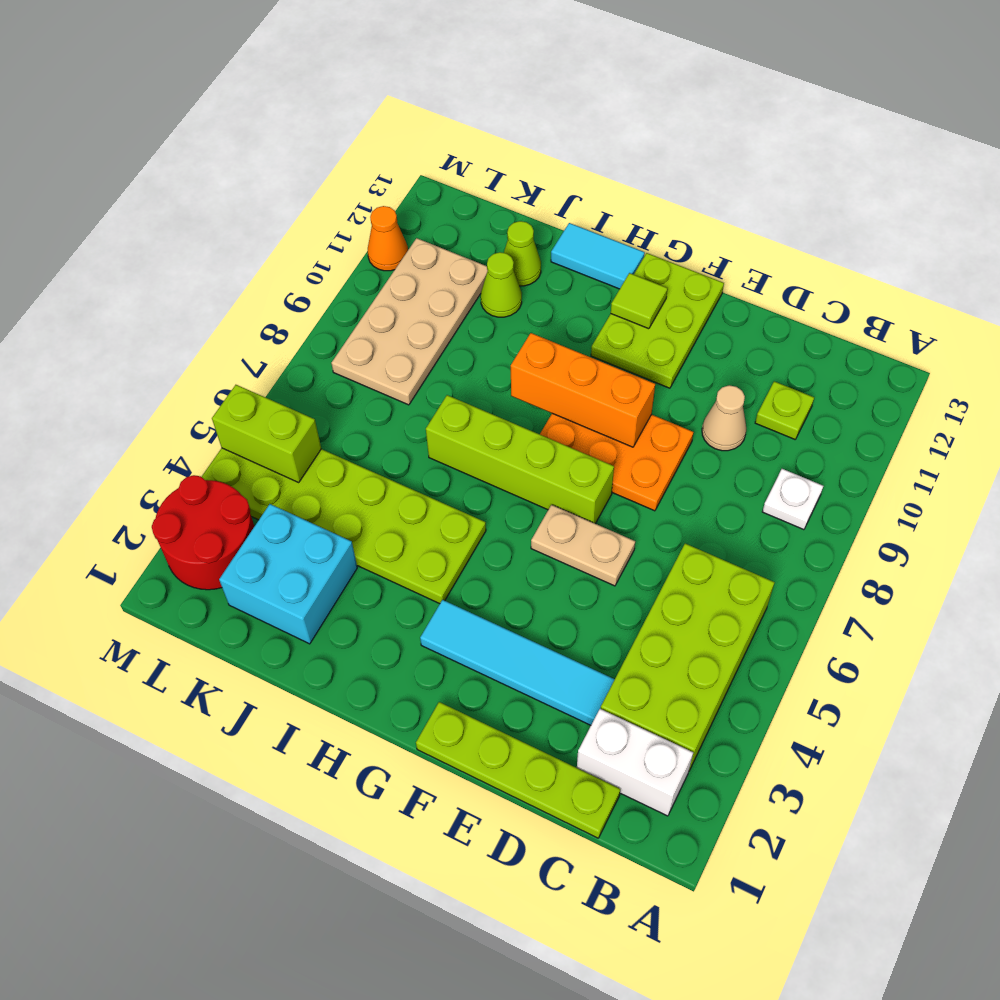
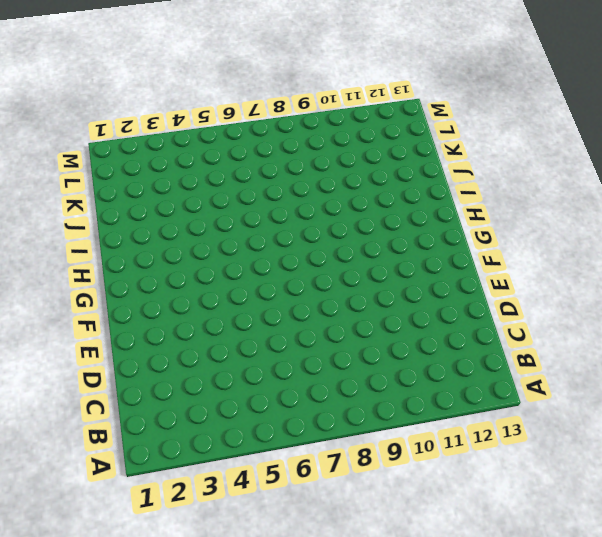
none -> white 1x2 brick [577,709,693,816]
none -> lime 2x4 brick [601,544,775,770]
none -> white 1x1 plate [762,469,823,530]

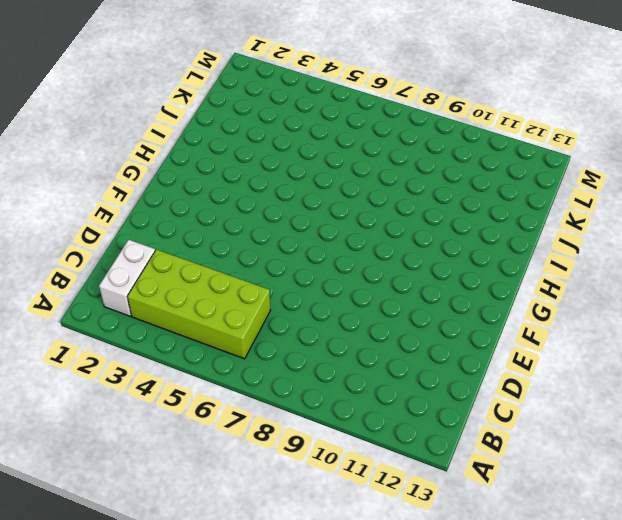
none -> white 1x1 plate [762,469,823,530]
none -> lime 1x4 plate [416,702,620,838]
none -> lime 1x1 plate [755,381,814,439]

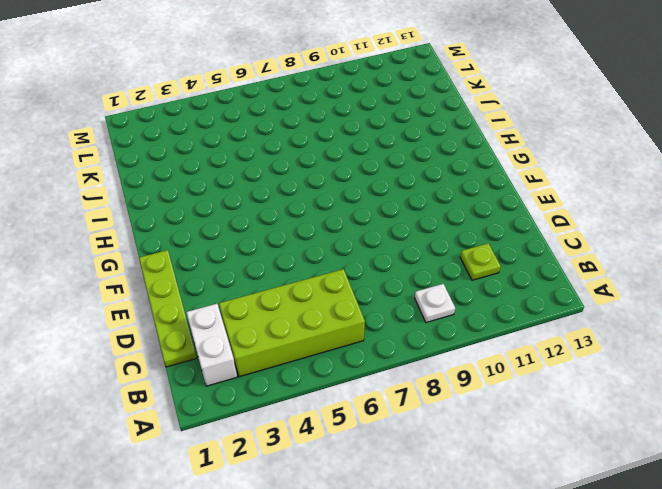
none -> cyan 1x4 tile [420,600,615,725]
none -> tan 1x1 cone [702,385,746,451]
none -> tan 1x2 plate [531,505,635,586]

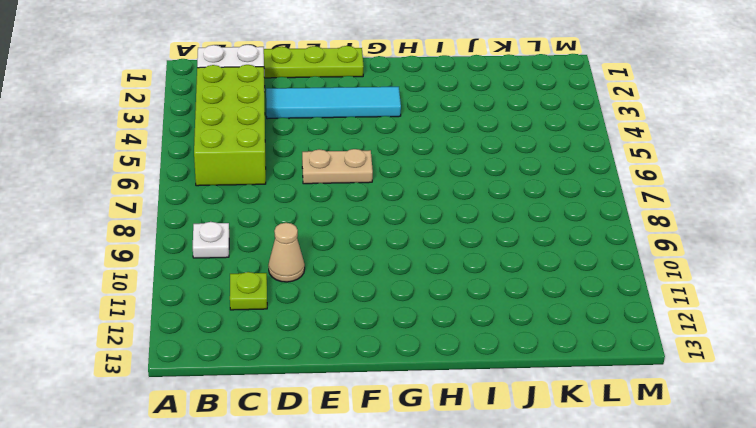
none -> orange 2x3 plate [540,413,694,511]
none -> lime 1x4 brick [426,395,614,524]
none -> lime 2x3 plate [591,253,724,388]

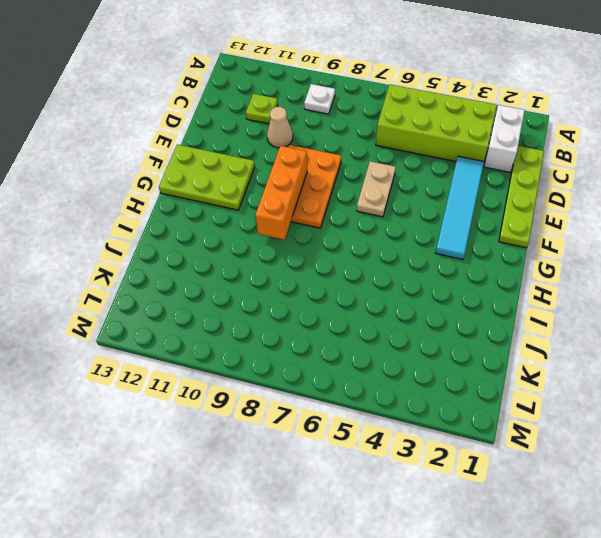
none -> lime 1x4 brick [426,395,614,524]
none -> lime 2x6 plate [202,448,486,604]
none -> cyan 1x2 tile [551,223,645,289]

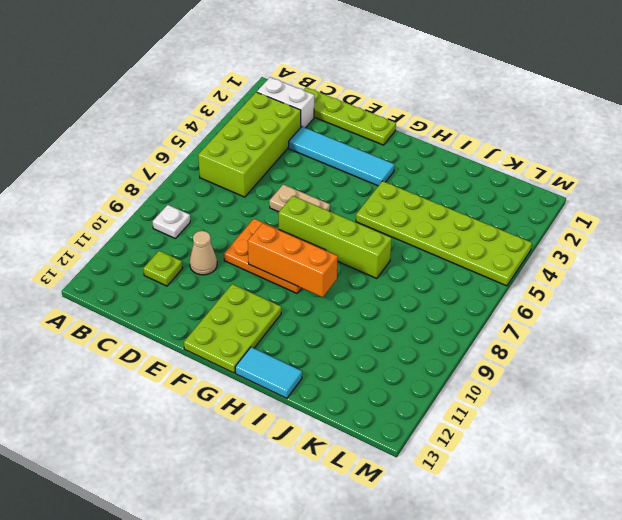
none -> cyan 2x2 brick [219,504,357,644]
none -> lime 1x1 cone [481,252,522,317]
none -> lime 1x1 cone [504,221,541,286]

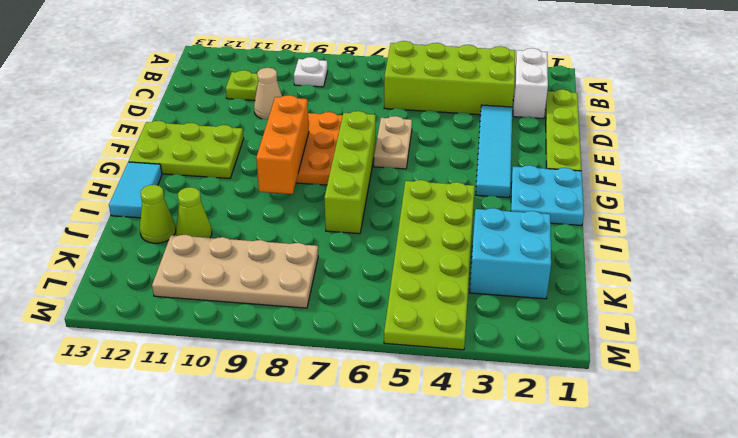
cyan 2x2 plate [511,165,584,226] -> none
none -> red 2x2 round brick [152,475,255,590]
none -> orange 1x1 cone [368,206,408,271]
none -> lime 1x1 tile [611,273,668,329]

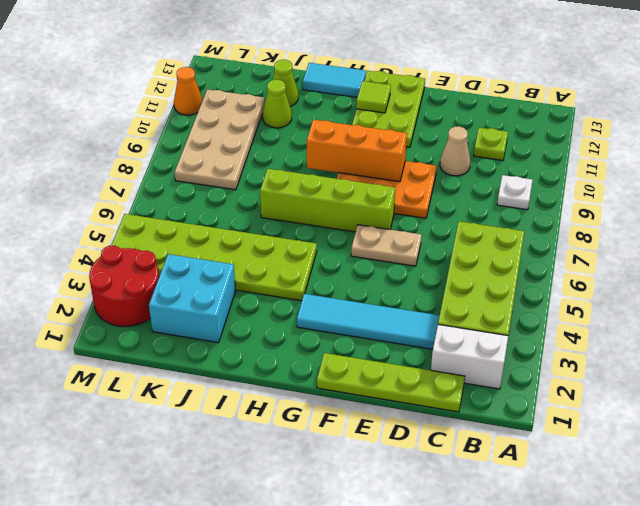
none -> lime 1x2 brick [212,385,321,482]

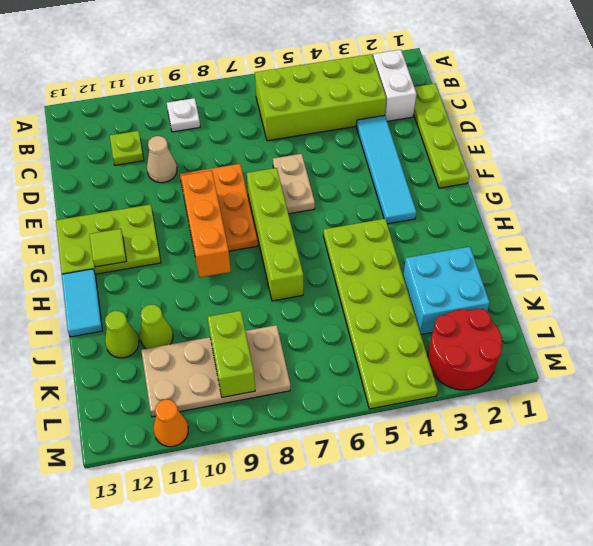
lime 1x2 brick [208,311,255,397] -> lime 1x2 brick moved to [212,385,321,482]

